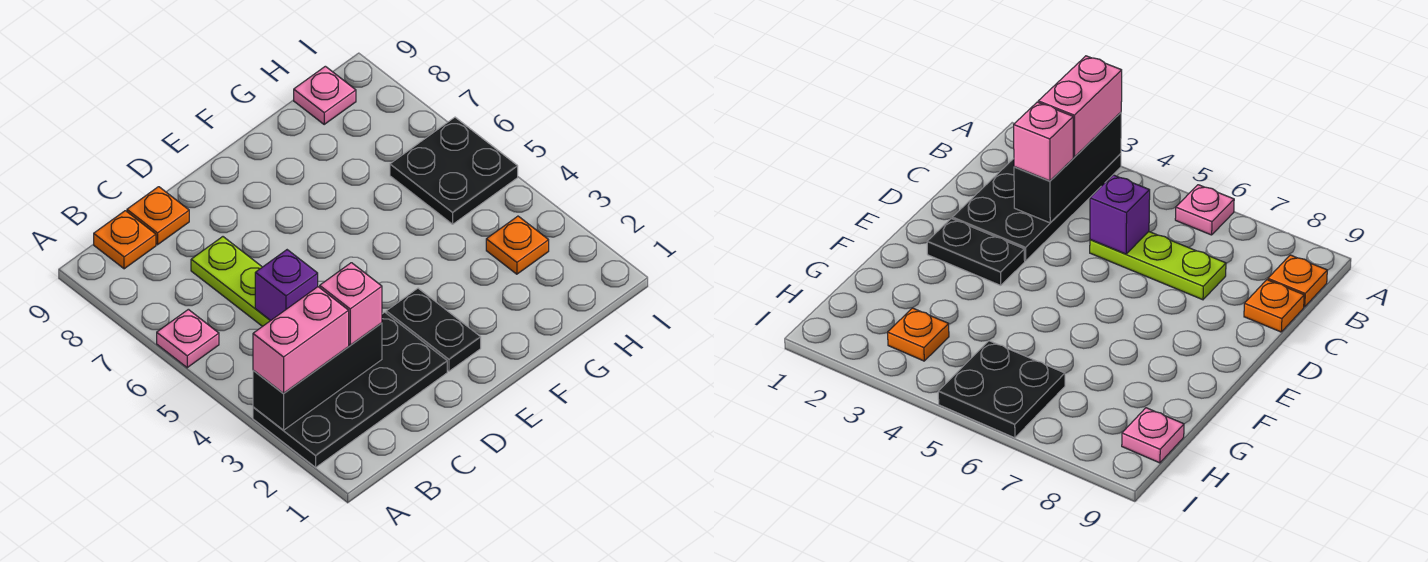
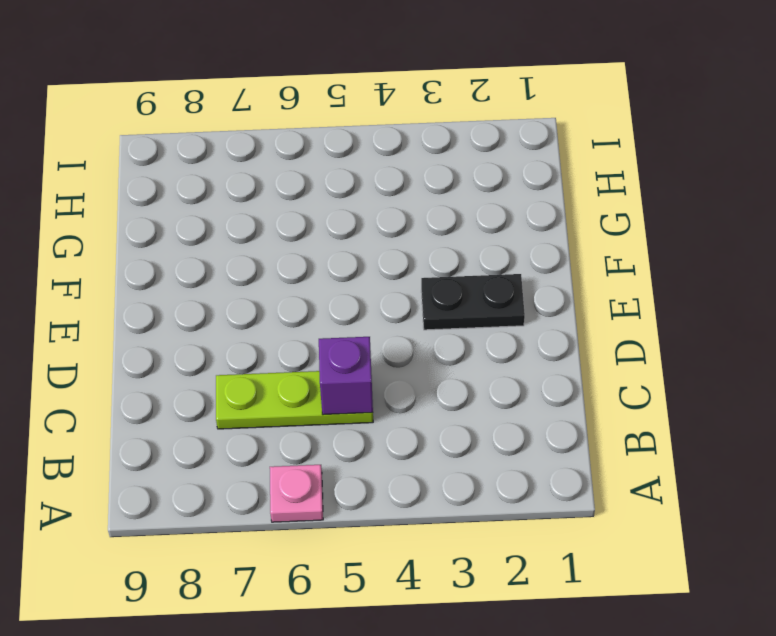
none -> black 2x4 plate [253,312,447,467]
none -> orange 1x1 plate [94,211,156,269]
none -> orange 1x1 plate [127,187,189,245]

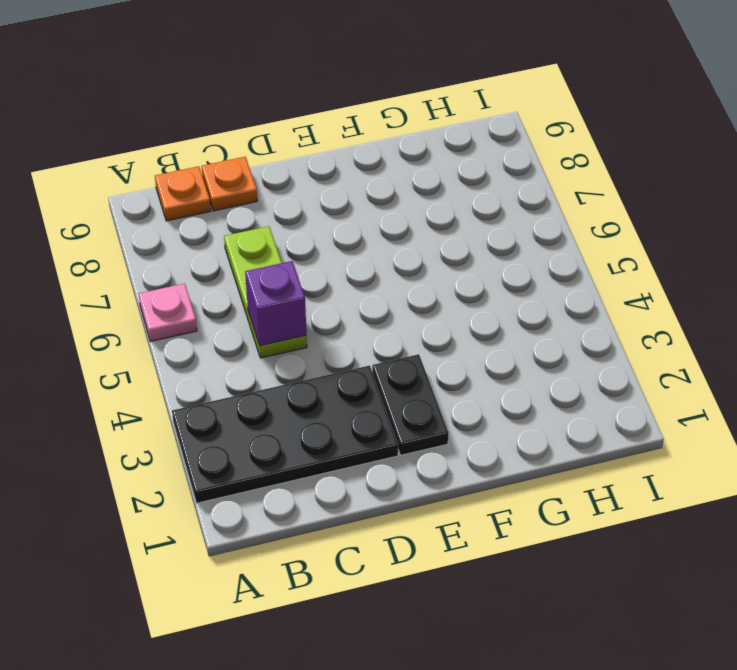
none -> orange 1x1 plate [486,216,549,274]
none -> black 2x2 plate [390,117,518,224]
none -> pink 1x1 plate [294,66,356,124]

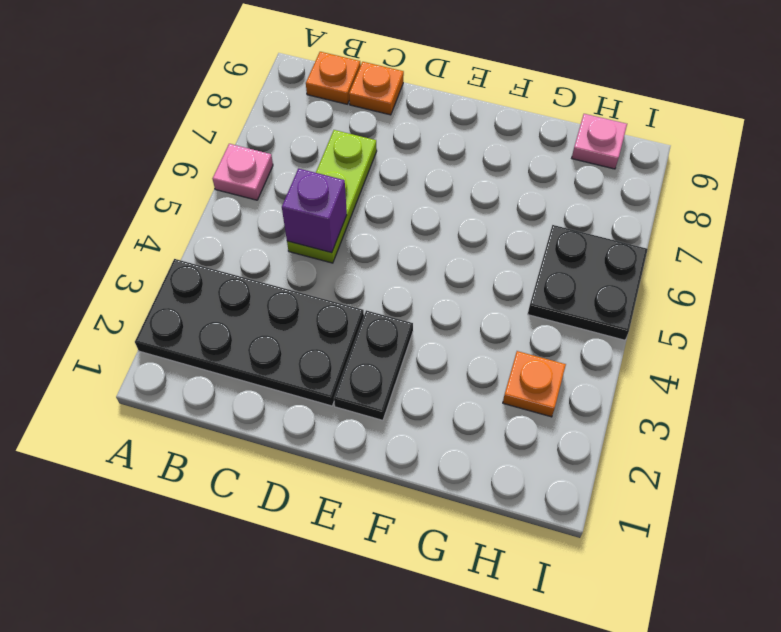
none -> black 1x3 brick [253,323,382,430]
none -> pink 1x2 brick [253,287,349,394]
none -> pink 1x1 brick [320,263,382,345]

